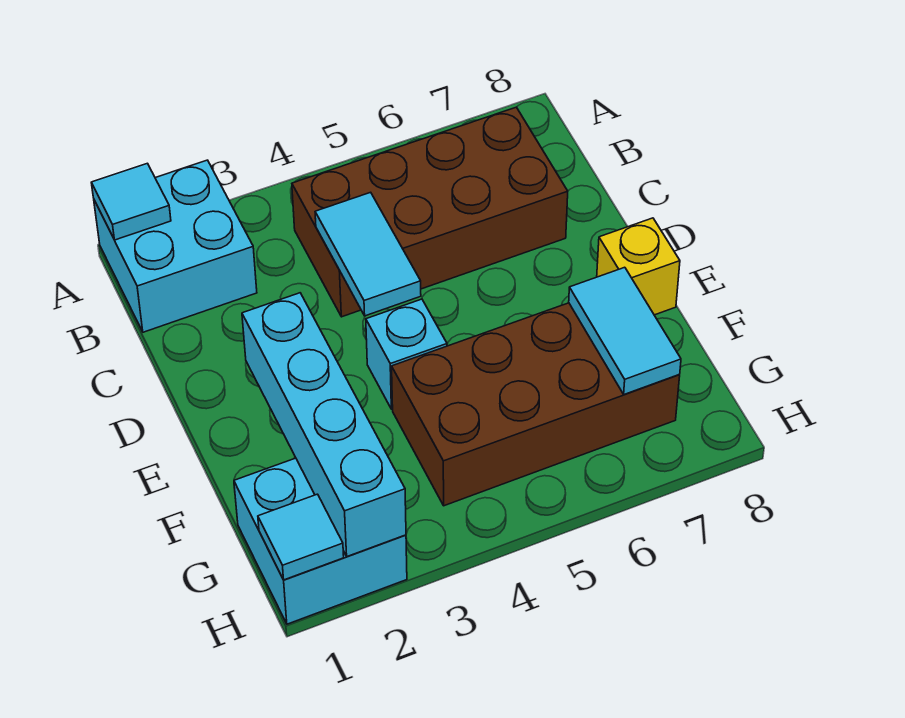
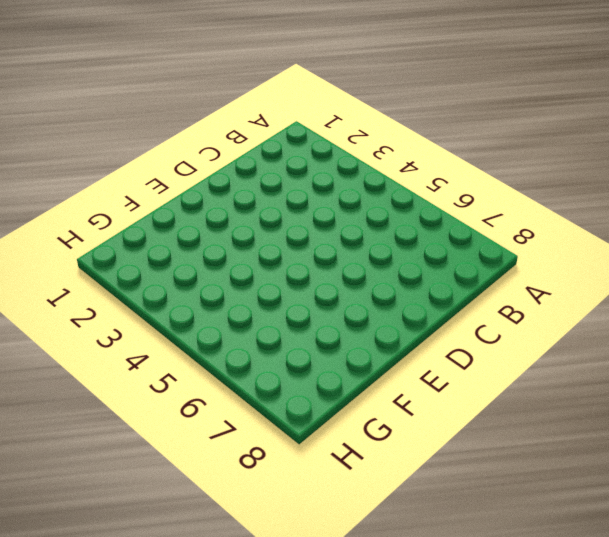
none -> cyan 2x2 brick [94,160,257,332]
none -> brown 2x4 brick [292,107,568,317]

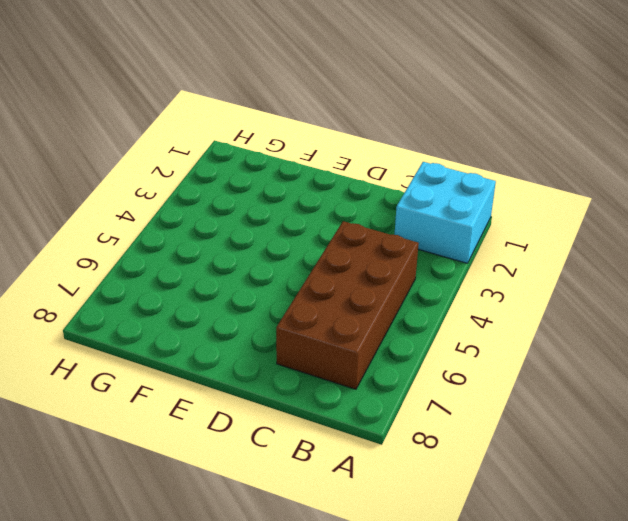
none -> cyan 1x1 brick [366,299,447,409]
none -> yellow 1x1 brick [597,218,680,315]

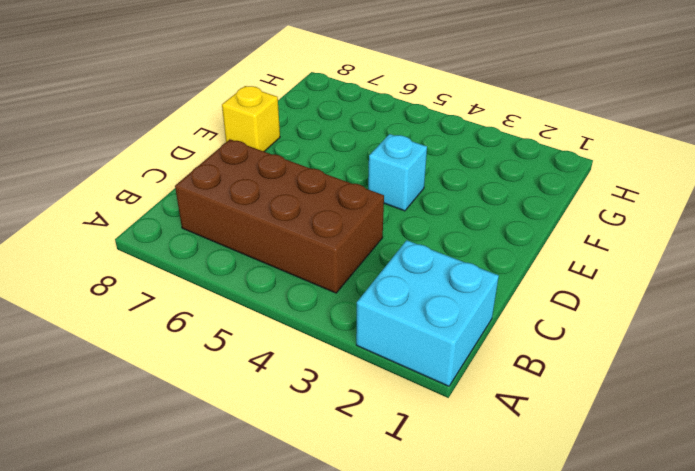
none -> brown 2x4 brick [392,303,680,506]
none -> cyan 2x2 brick [234,458,407,624]

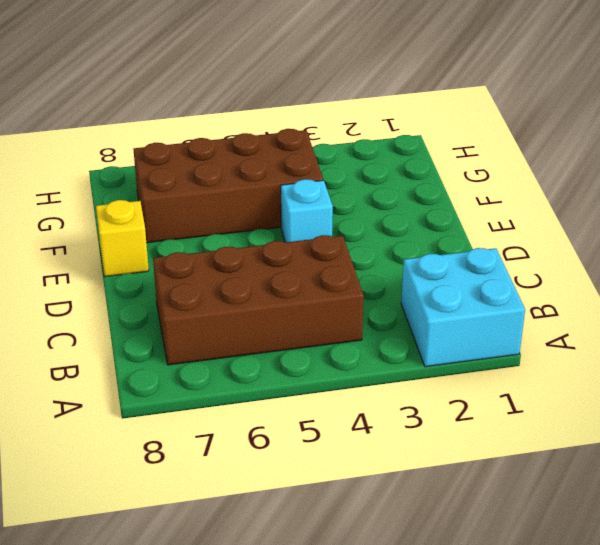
none -> cyan 2x2 brick [234,458,407,624]
none -> cyan 1x1 tile [91,163,171,240]

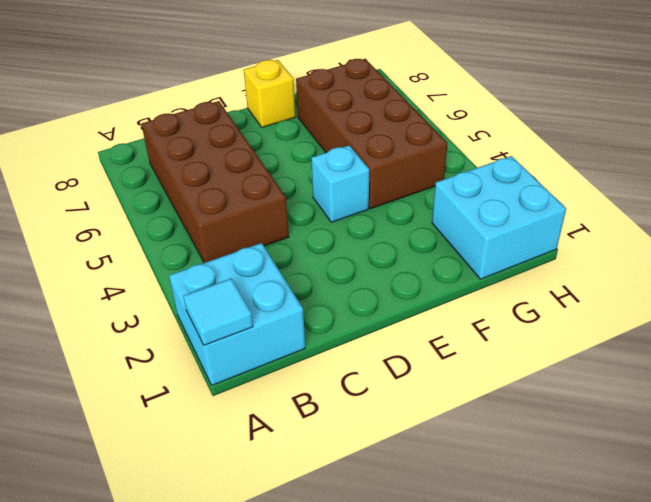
none -> cyan 1x2 tile [315,192,421,316]
none -> cyan 1x4 brick [242,293,406,556]

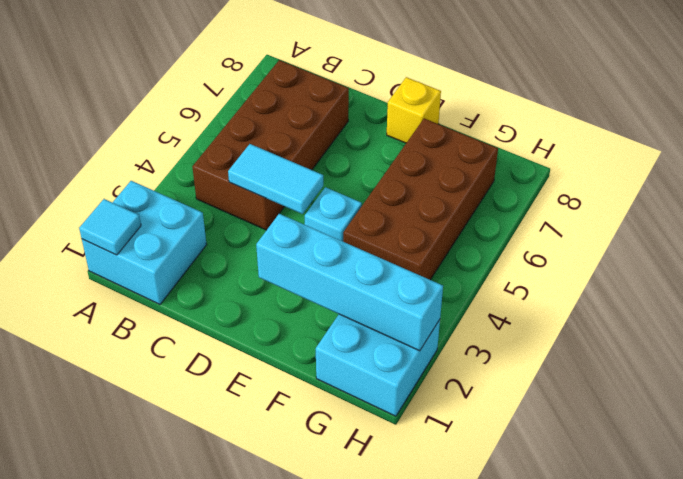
none -> cyan 1x2 tile [569,267,681,394]
none -> cyan 1x1 tile [258,494,344,580]

